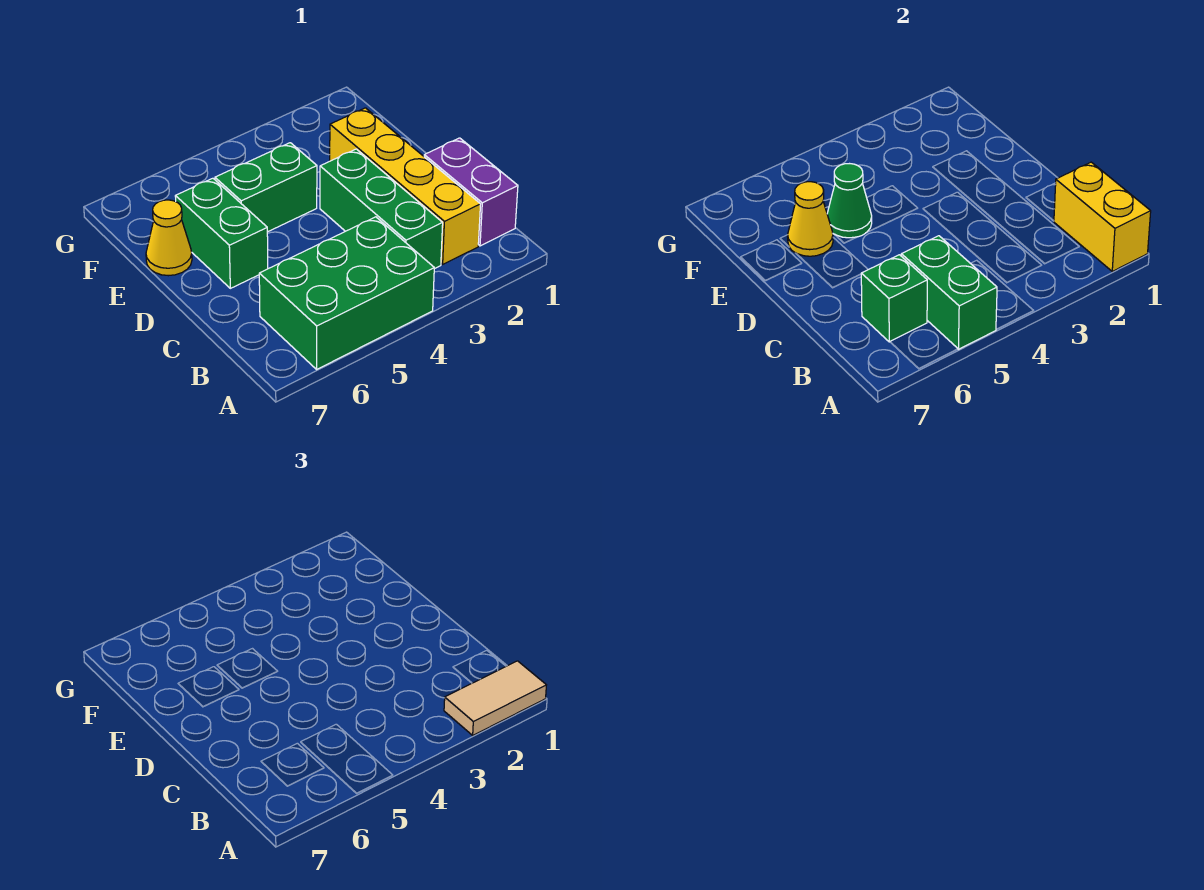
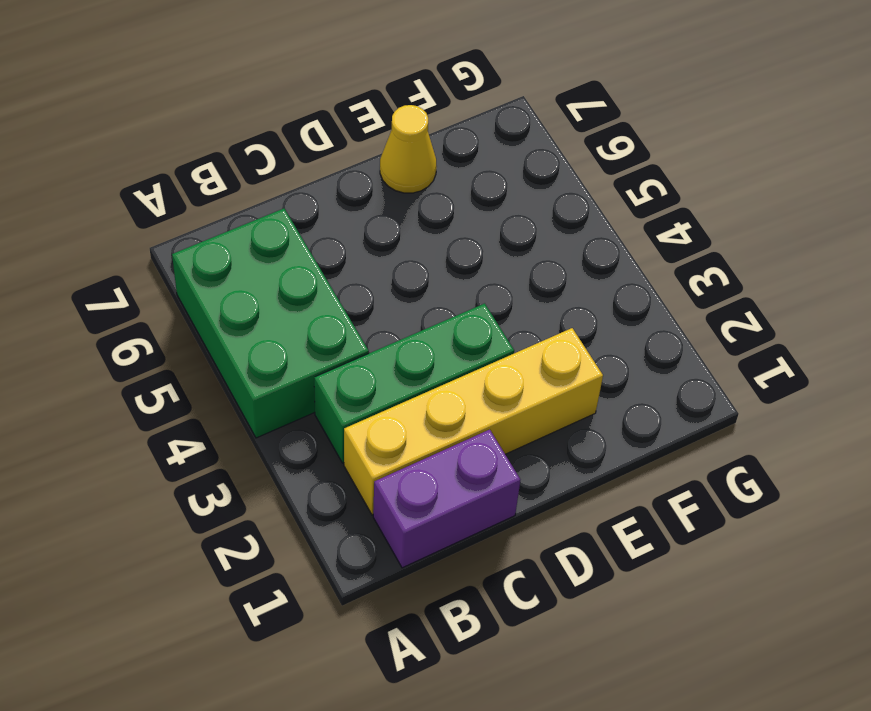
none -> green 1x2 brick [175,178,268,288]
none -> green 1x2 brick [215,143,317,232]
none -> yellow 1x2 brick [1054,162,1151,271]

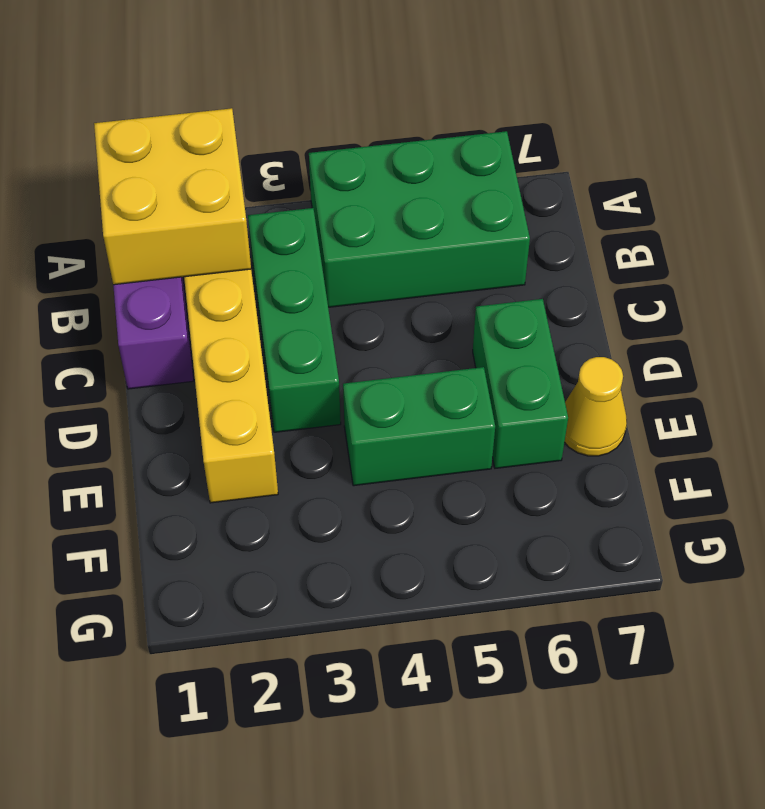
yellow 2x2 brick [94,108,251,285] -> yellow 1x2 brick [1054,162,1151,271]
none -> green 1x2 brick [901,236,997,349]
none -> green 1x1 brick [861,255,927,342]
none -> green 1x1 cone [827,164,872,238]

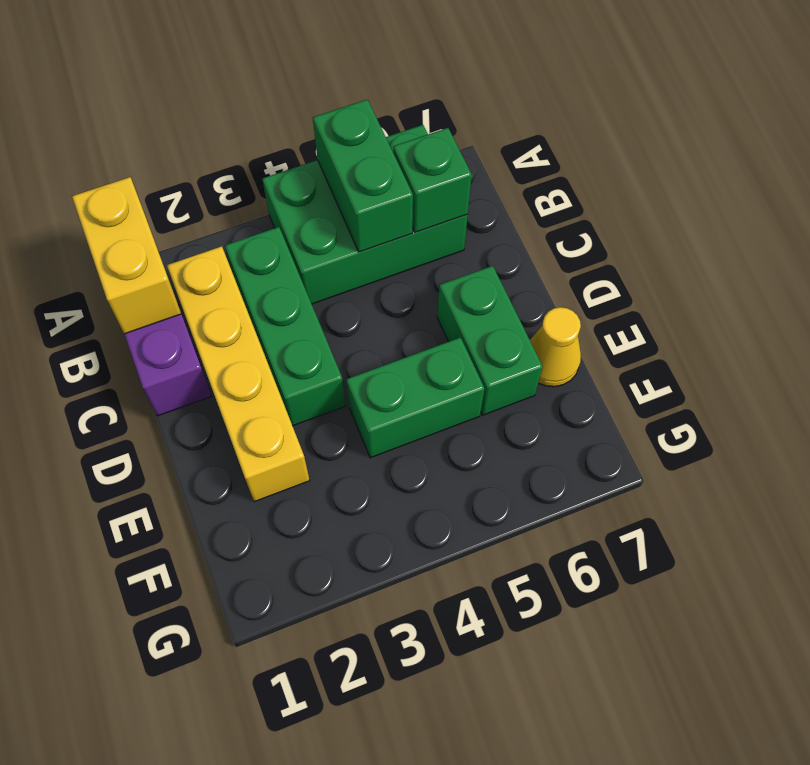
none -> green 1x1 cone [827,164,872,238]
none -> yellow 1x1 cone [788,182,833,256]
none -> tan 1x2 tile [444,661,546,735]

